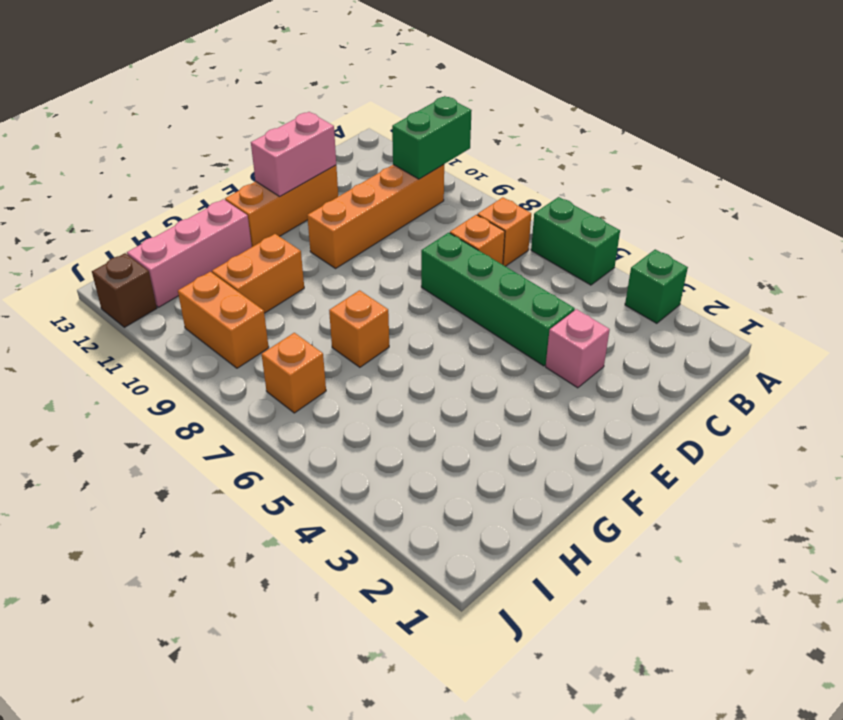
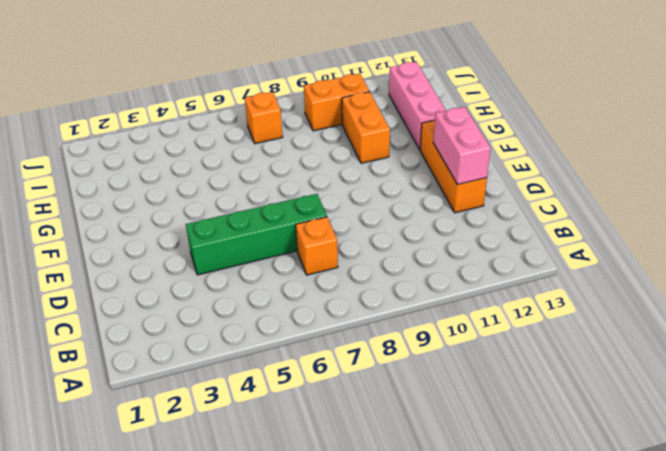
none -> green 1x1 brick [625,250,688,323]
none -> green 1x2 brick [531,197,620,285]
none -> orange 1x1 brick [478,197,531,266]

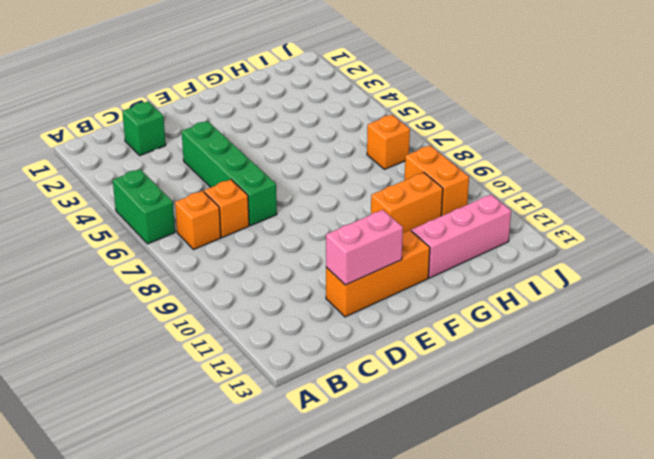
green 1x1 brick [122,101,166,155] -> green 1x1 brick moved to [625,250,688,323]
none -> orange 1x4 brick [307,164,444,268]
none -> pink 1x1 brick [546,309,610,388]
none -> orange 1x1 brick [329,290,389,367]

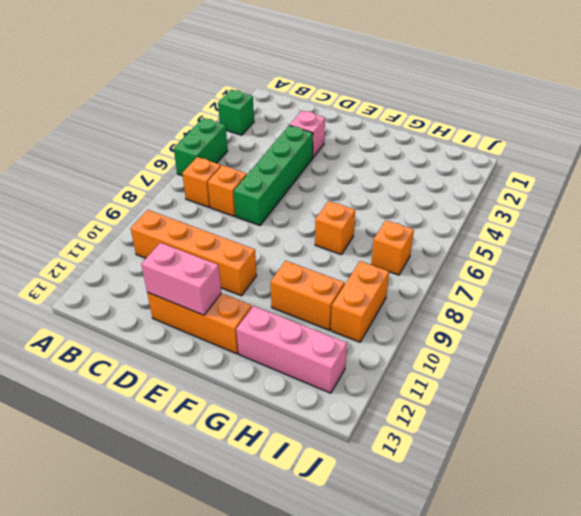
none -> brown 1x1 brick [92,253,157,327]
none -> green 1x2 brick [392,96,472,179]

